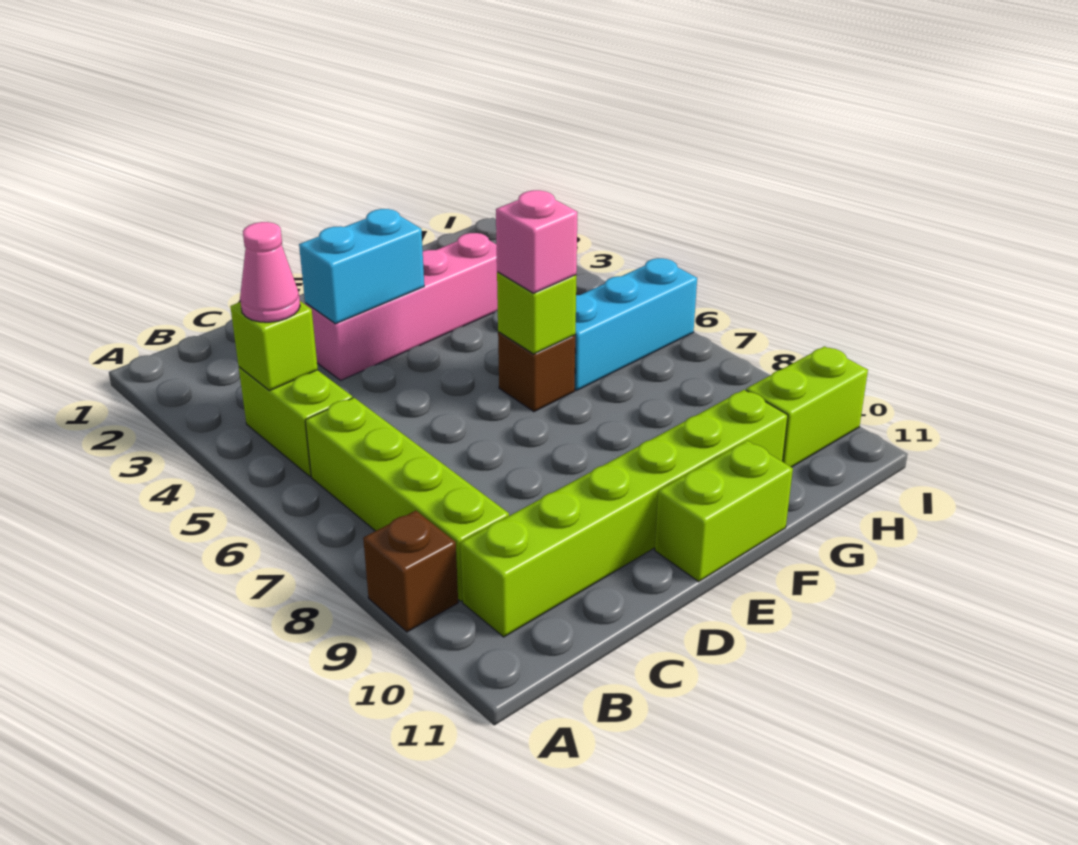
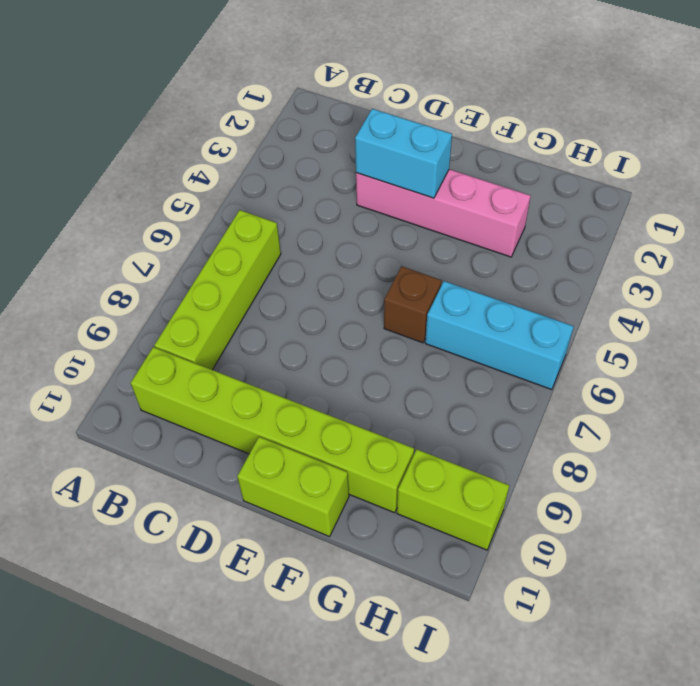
none -> brown 1x1 brick [363,511,458,632]
none -> lime 1x2 brick [239,367,352,477]
none -> lime 1x1 brick [230,301,318,391]

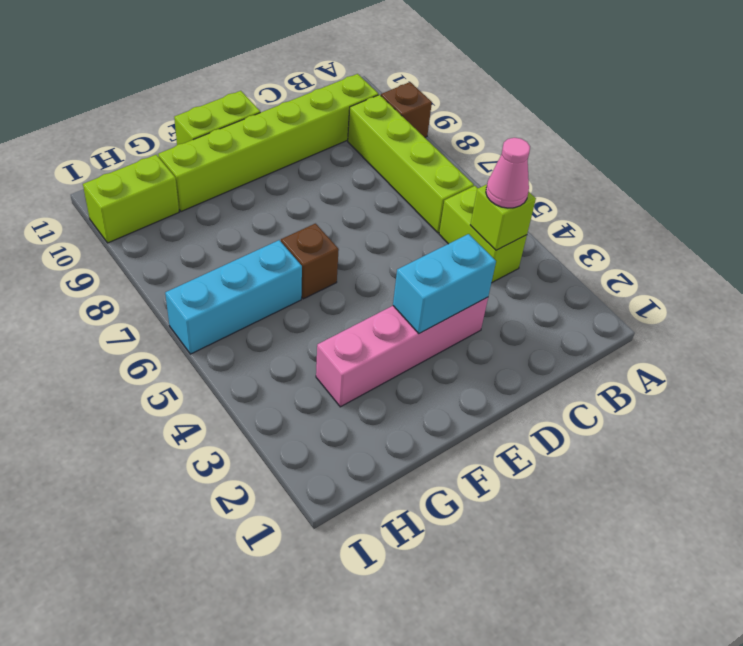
none -> lime 1x1 brick [497,272,576,354]
none -> pink 1x1 brick [496,190,577,293]

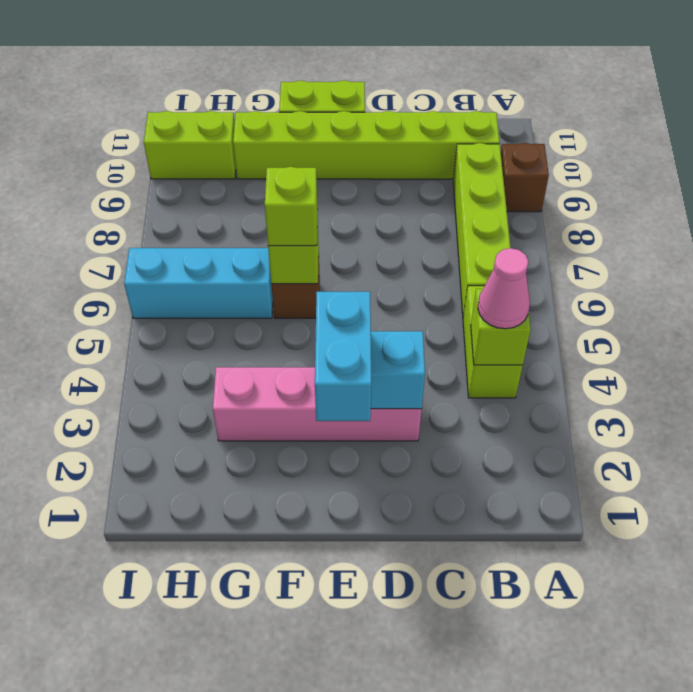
cyan 1x2 brick [315,292,372,421] -> none
lime 1x1 brick [265,167,318,246] -> pink 1x1 brick [496,190,577,293]

